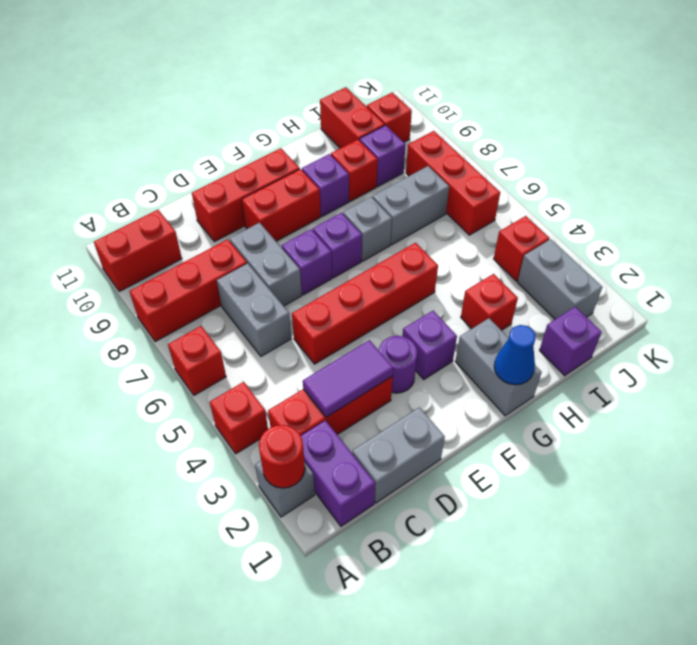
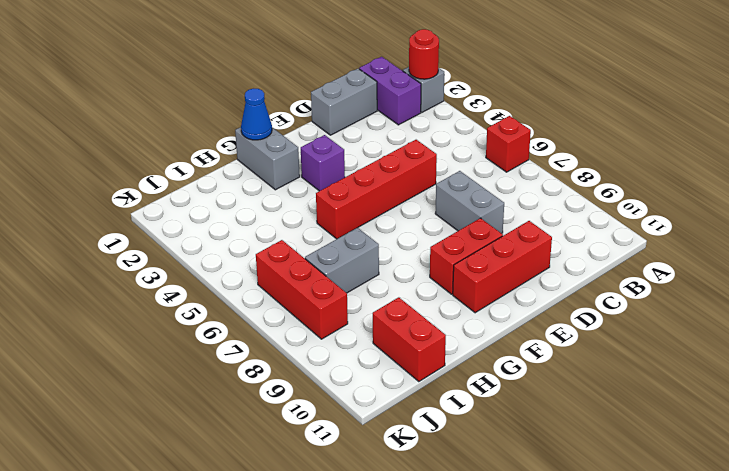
none -> red 1x1 brick [210,382,268,454]
none -> red 1x3 brick [130,239,247,342]
none -> red 1x2 brick [94,210,182,291]
none -> red 1x3 brick [268,376,393,436]

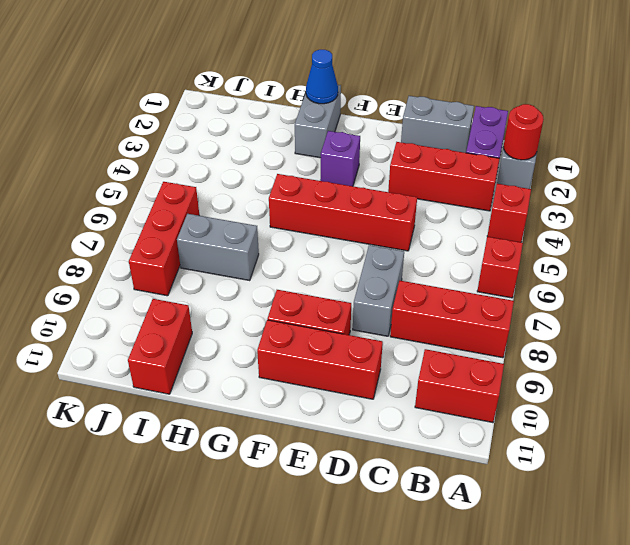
none -> grey 1x2 brick [217,263,291,356]
none -> purple 1x1 round brick [379,336,417,393]
none -> purple 1x1 brick [282,229,332,295]
none -> purple 1x1 brick [313,213,362,278]

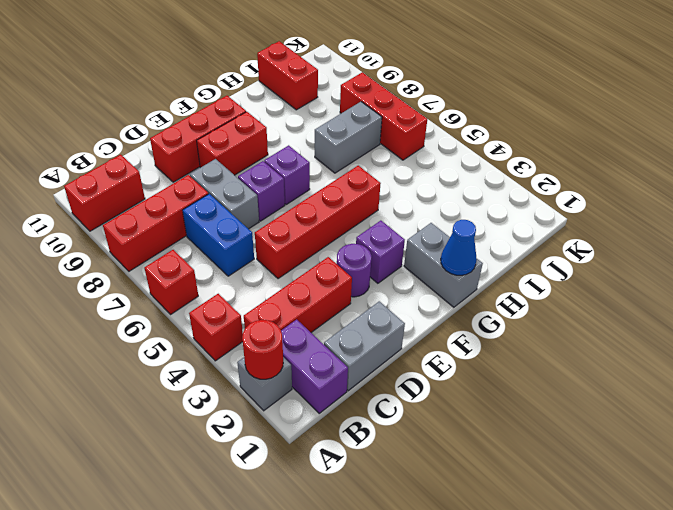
blue 1x2 brick [183,194,254,276] -> grey 1x2 brick [217,263,291,356]
none -> grey 1x1 brick [343,197,392,261]
none -> purple 1x1 brick [302,154,349,216]
none -> red 1x1 brick [461,274,518,330]
none -> red 1x1 brick [331,140,378,201]

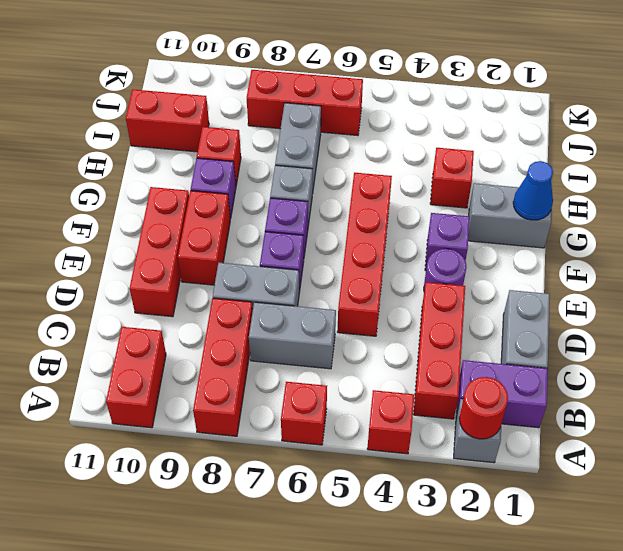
none -> purple 1x1 brick [540,307,602,376]
none -> purple 1x1 brick [359,125,406,186]
none -> grey 1x2 brick [517,239,602,319]
none -> red 1x1 brick [494,216,549,281]

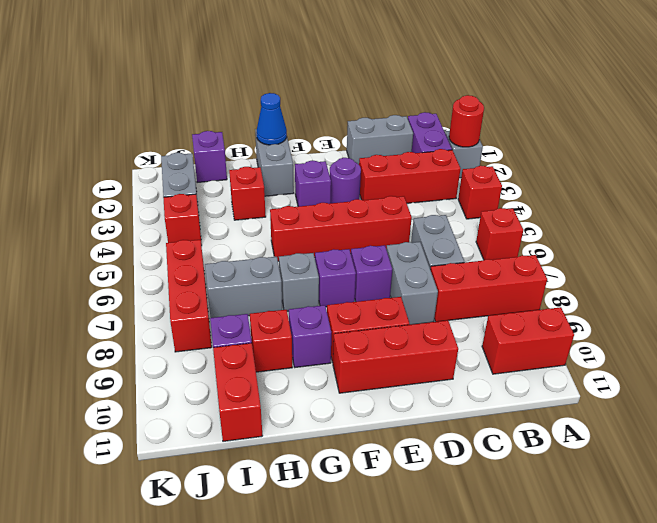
none -> red 1x1 brick [367,92,412,142]
none -> purple 1x2 tile [303,340,393,417]

